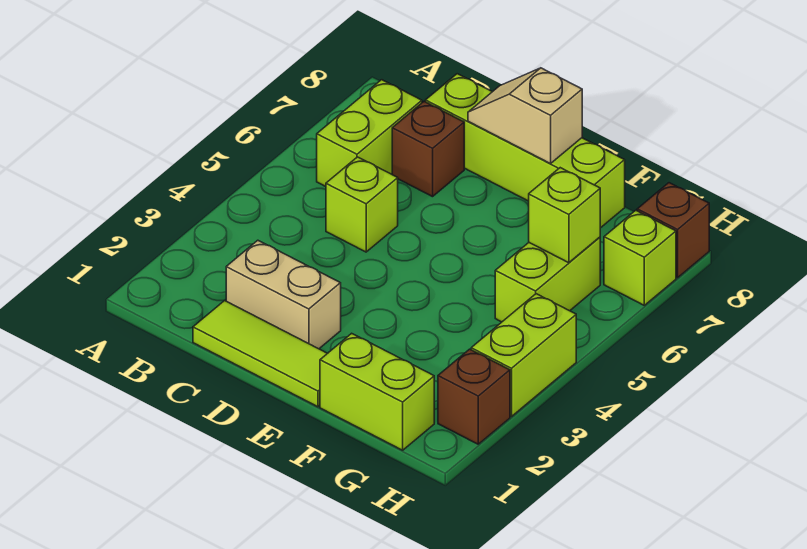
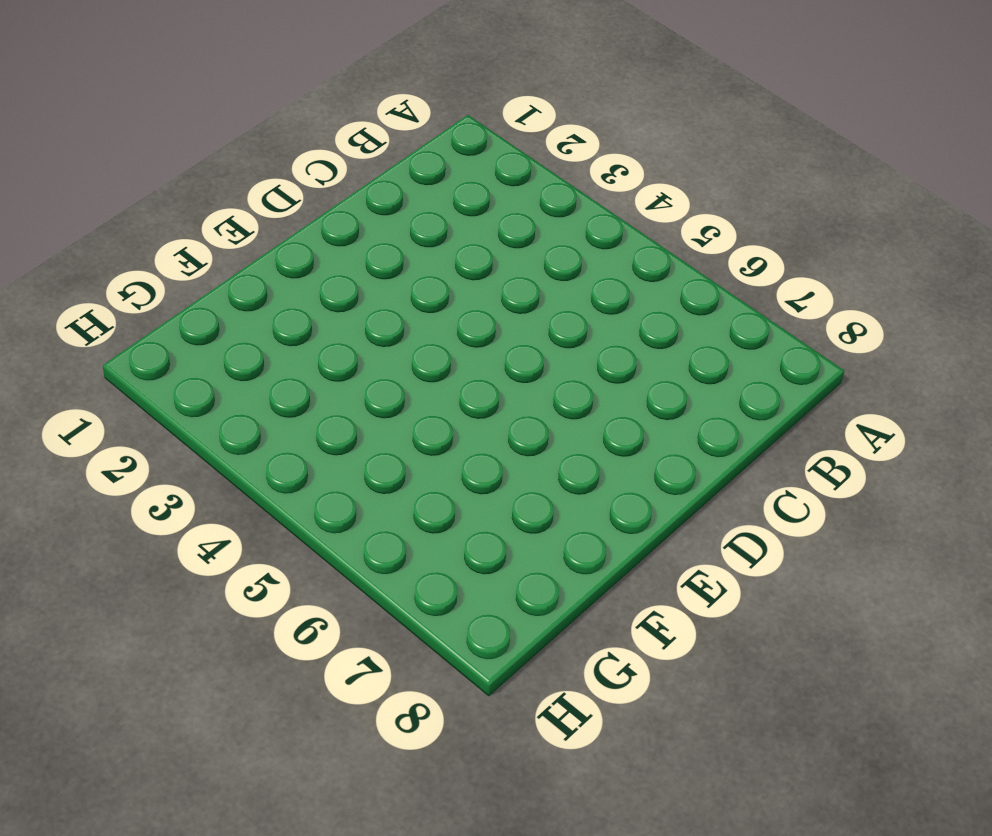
none -> lime 1x2 brick [317,80,422,187]
none -> lime 1x3 tile [193,301,327,407]
none -> tan 1x2 brick [226,240,341,349]

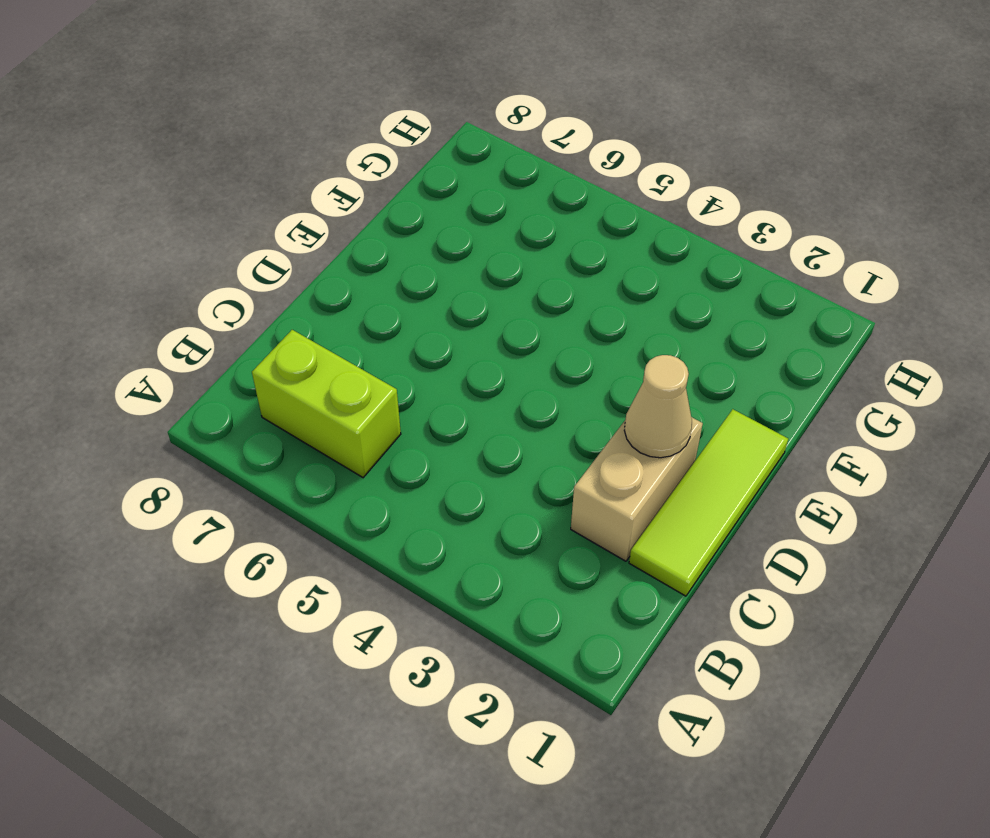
tan 1x1 cone [624,355,692,458] -> none
none -> lime 1x1 brick [326,157,398,252]
none -> brown 1x1 brick [392,102,464,197]
none -> lime 1x4 brick [426,74,625,228]

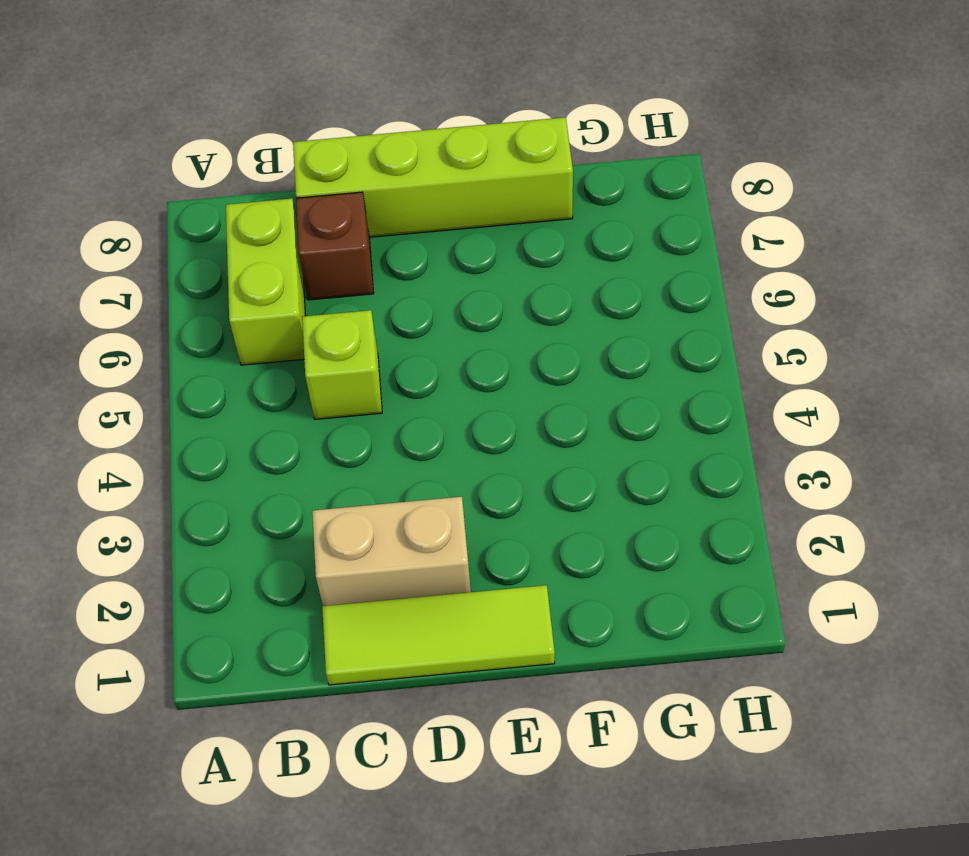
none -> lime 1x2 brick [320,333,434,450]
none -> lime 1x2 brick [495,237,600,322]
none -> brown 1x1 brick [438,349,510,444]

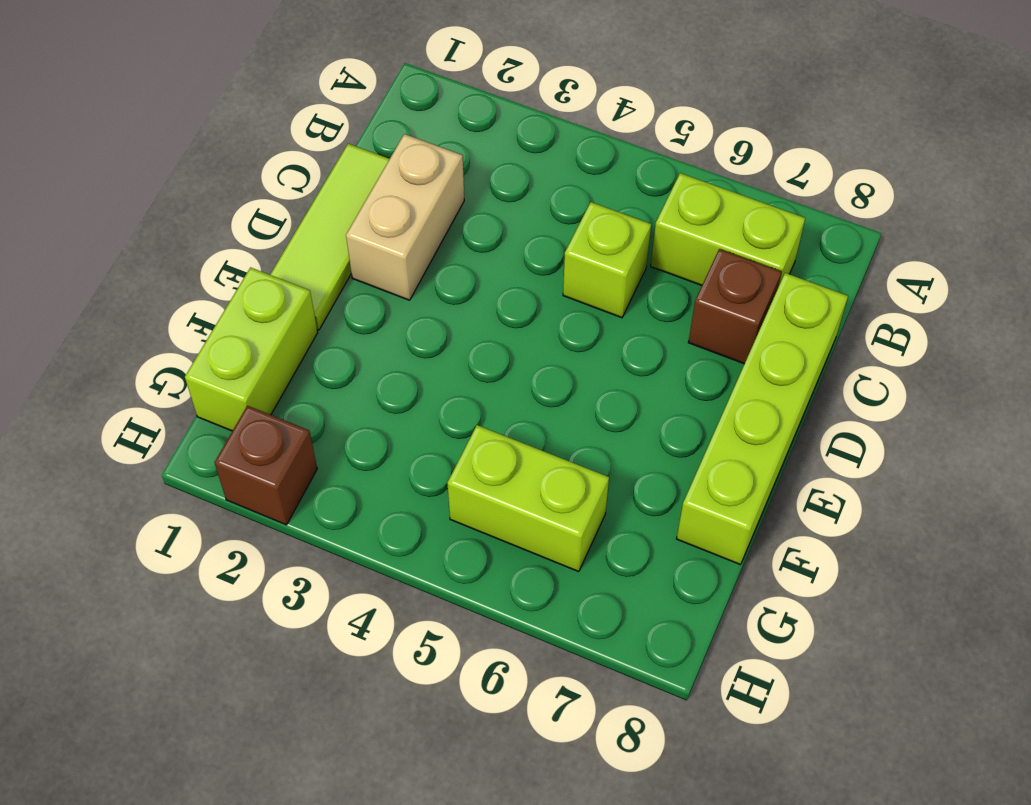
none -> lime 1x2 brick [471,294,576,417]
none -> lime 1x1 brick [604,210,676,305]
none -> brown 1x1 brick [637,183,709,278]

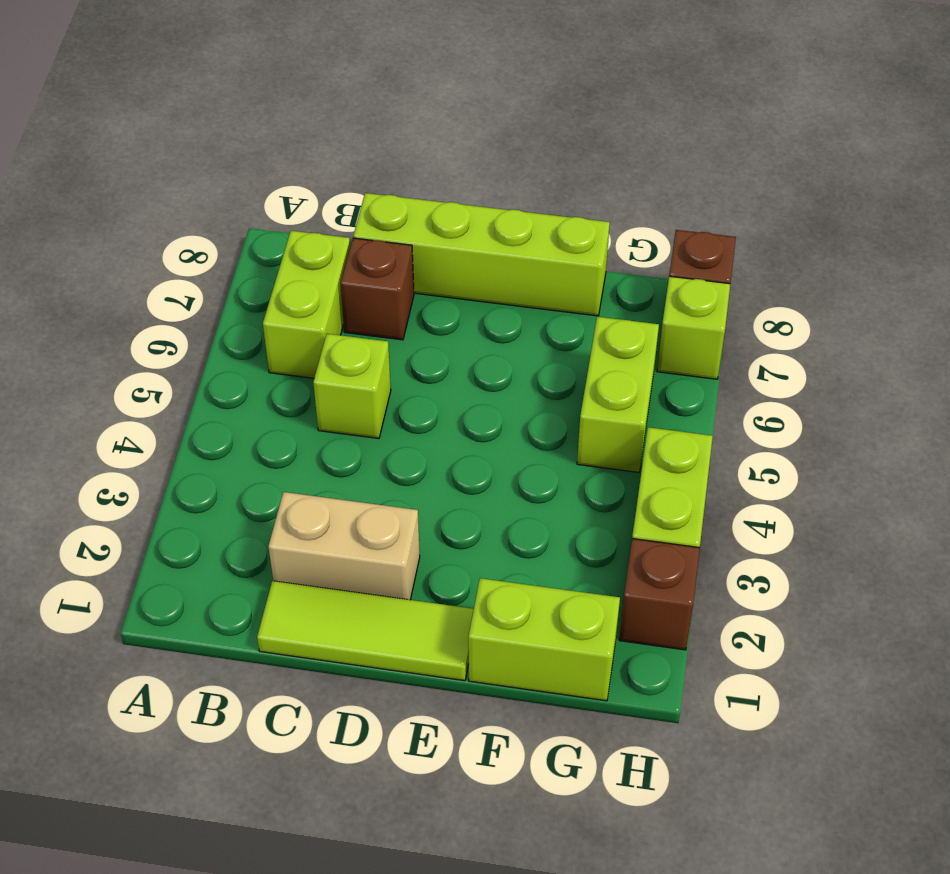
none -> tan 1x2 slope [468,68,582,164]
none -> lime 1x1 brick [529,168,600,263]

